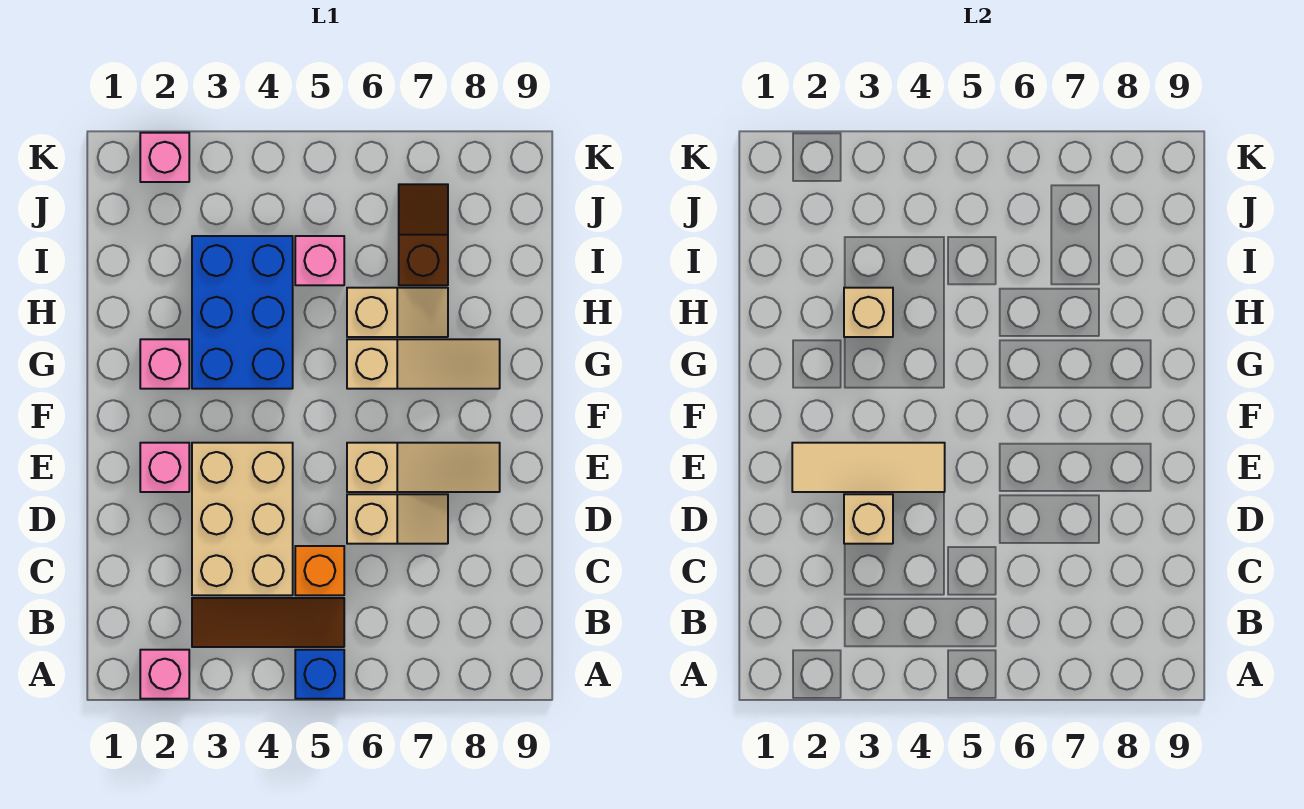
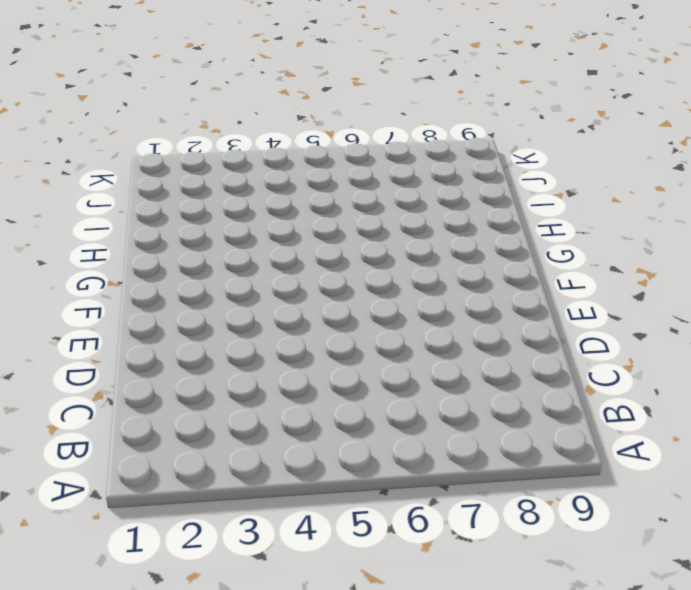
none -> pink 1x1 brick [140,650,189,699]
none -> blue 1x1 brick [295,650,344,699]
none -> brown 1x3 tile [192,598,344,647]

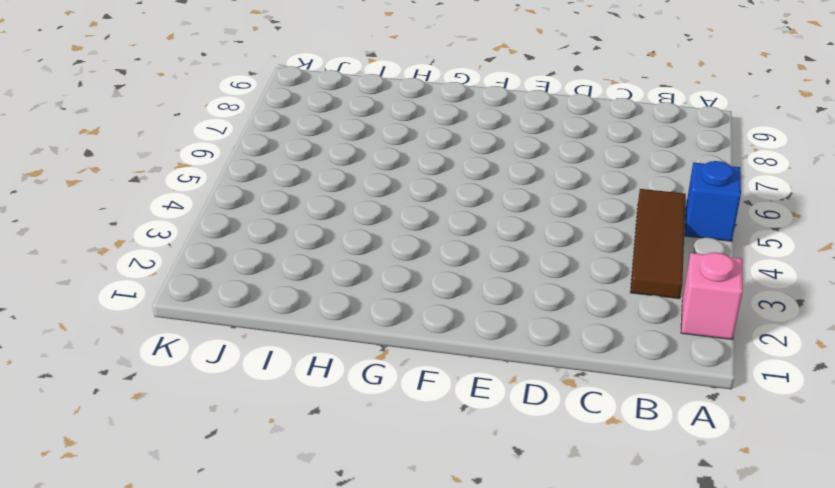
none -> tan 2x3 brick [192,443,293,595]
none -> orange 1x1 brick [295,546,344,595]
none -> tan 1x2 slope [347,494,448,544]

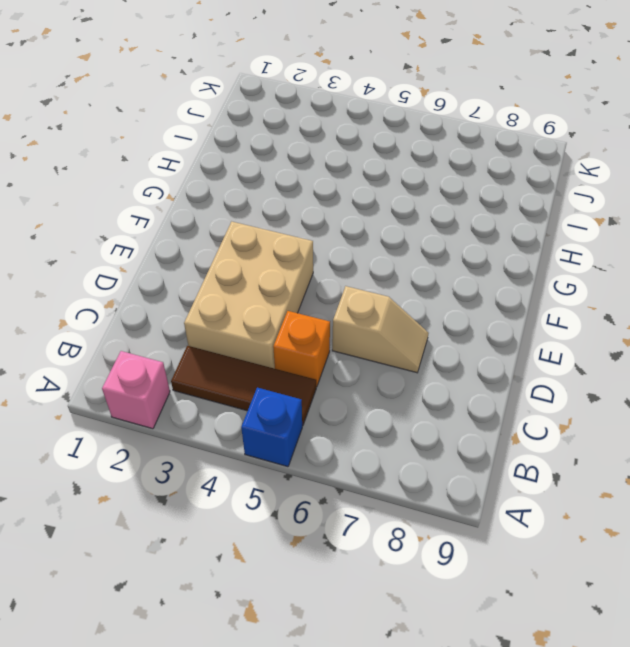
none -> pink 1x1 brick [140,443,189,492]
none -> tan 1x3 slope [347,443,500,492]
none -> pink 1x1 brick [140,339,189,389]

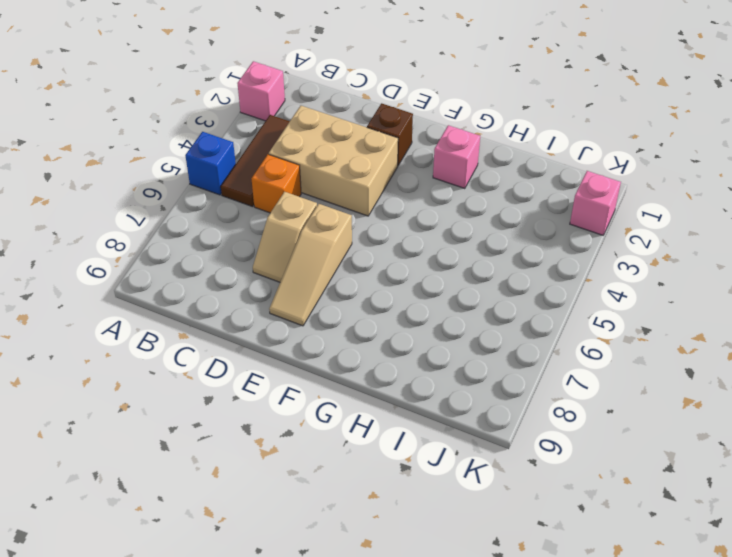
brown 1x1 brick [367,103,413,165] -> pink 1x1 brick [140,443,189,492]
none -> blue 2x3 brick [192,236,293,389]
none -> tan 1x3 slope [347,339,500,389]
none -> tan 1x2 slope [347,288,448,337]

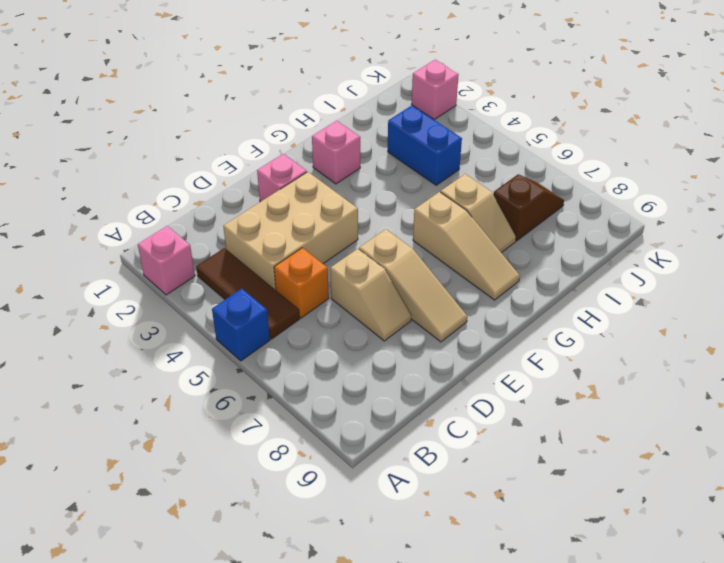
blue 1x2 brick [388,106,462,185] -> blue 2x3 brick [192,236,293,389]
none -> pink 1x1 brick [295,236,344,285]
none -> tan 1x1 brick [844,494,893,544]
none -> tan 1x3 tile [792,443,945,492]

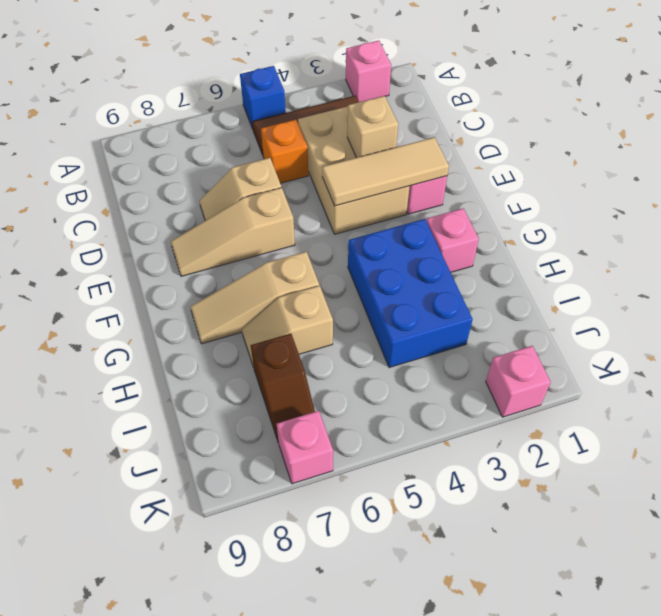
pink 1x1 brick [277,411,333,484] -> pink 1x1 brick moved to [295,236,344,285]
none -> tan 1x1 brick [844,288,893,337]

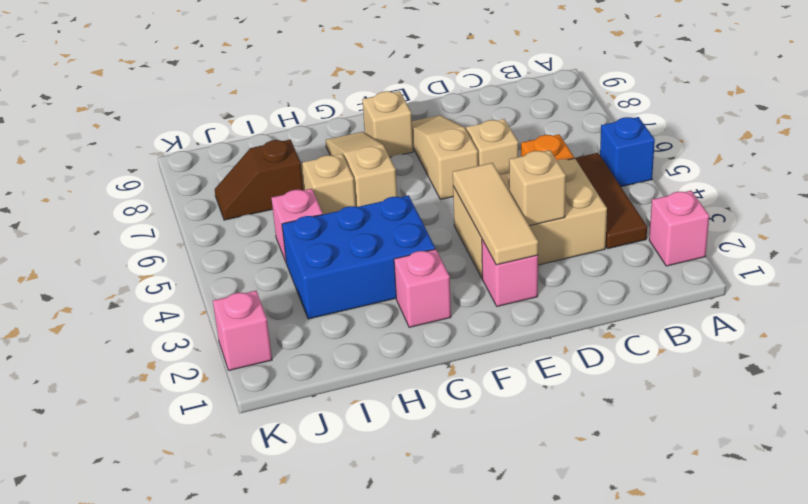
tan 1x1 brick [362,91,413,157] -> tan 1x1 brick moved to [844,288,893,337]

